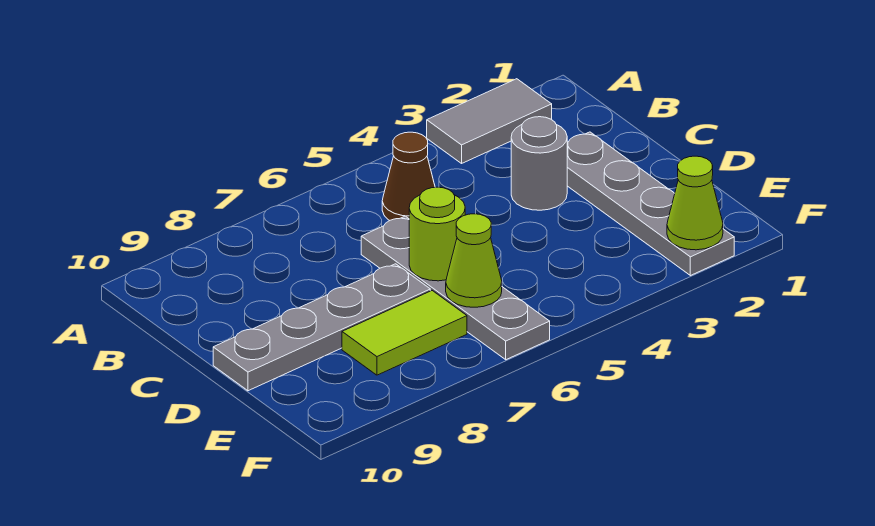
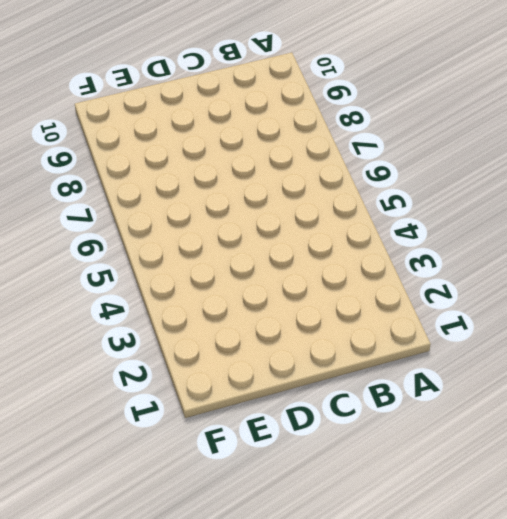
none -> grey 1x2 tile [427,79,552,163]
none -> brown 1x1 cone [382,132,435,221]

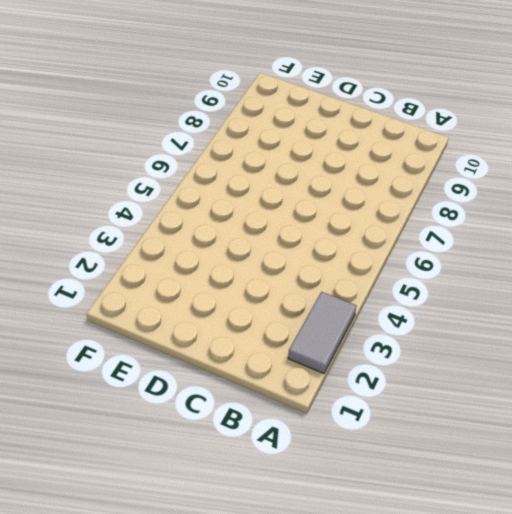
none -> brown 1x1 cone [382,132,435,221]
none -> grey 1x4 plate [567,132,734,276]

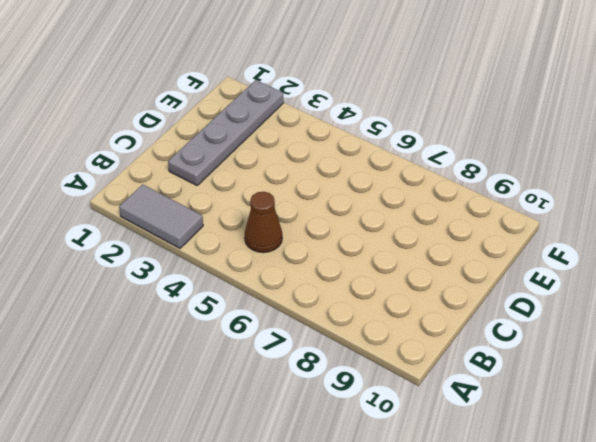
none -> grey 1x1 round brick [511,117,567,210]
none -> grey 1x4 plate [361,216,550,360]

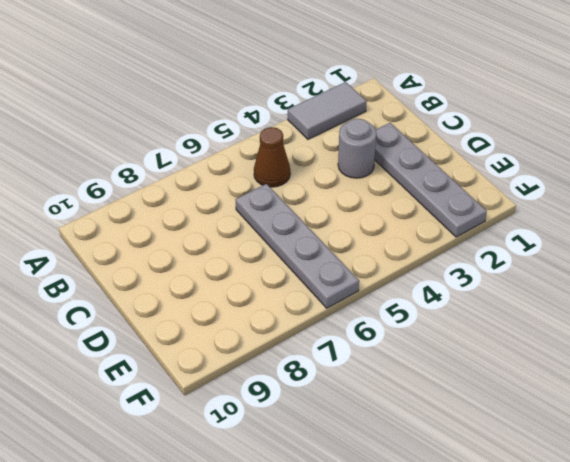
none -> grey 1x4 plate [213,264,430,391]
none -> lime 1x2 tile [342,291,467,375]

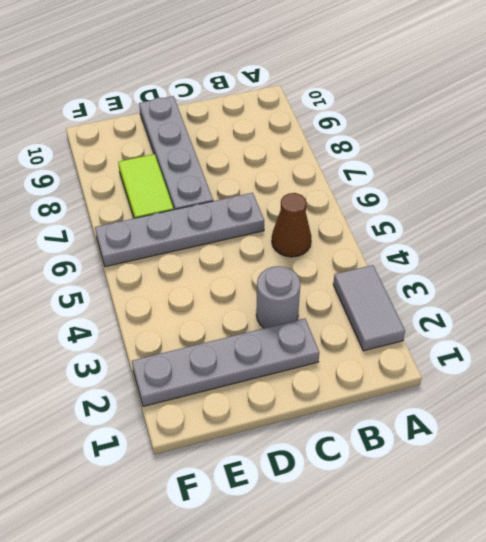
none -> lime 1x1 round brick [409,187,465,281]
none -> lime 1x1 cone [446,214,502,307]

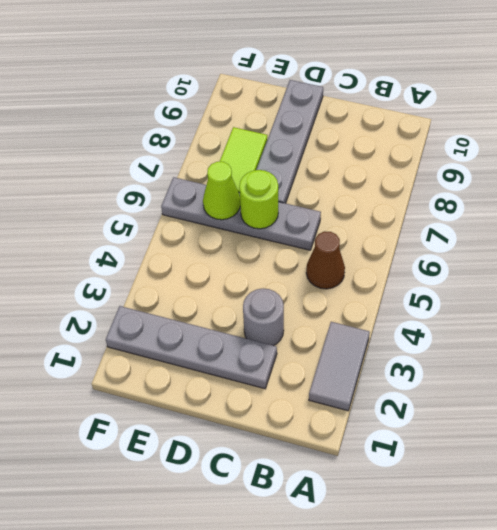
none -> lime 1x1 cone [667,156,723,250]

